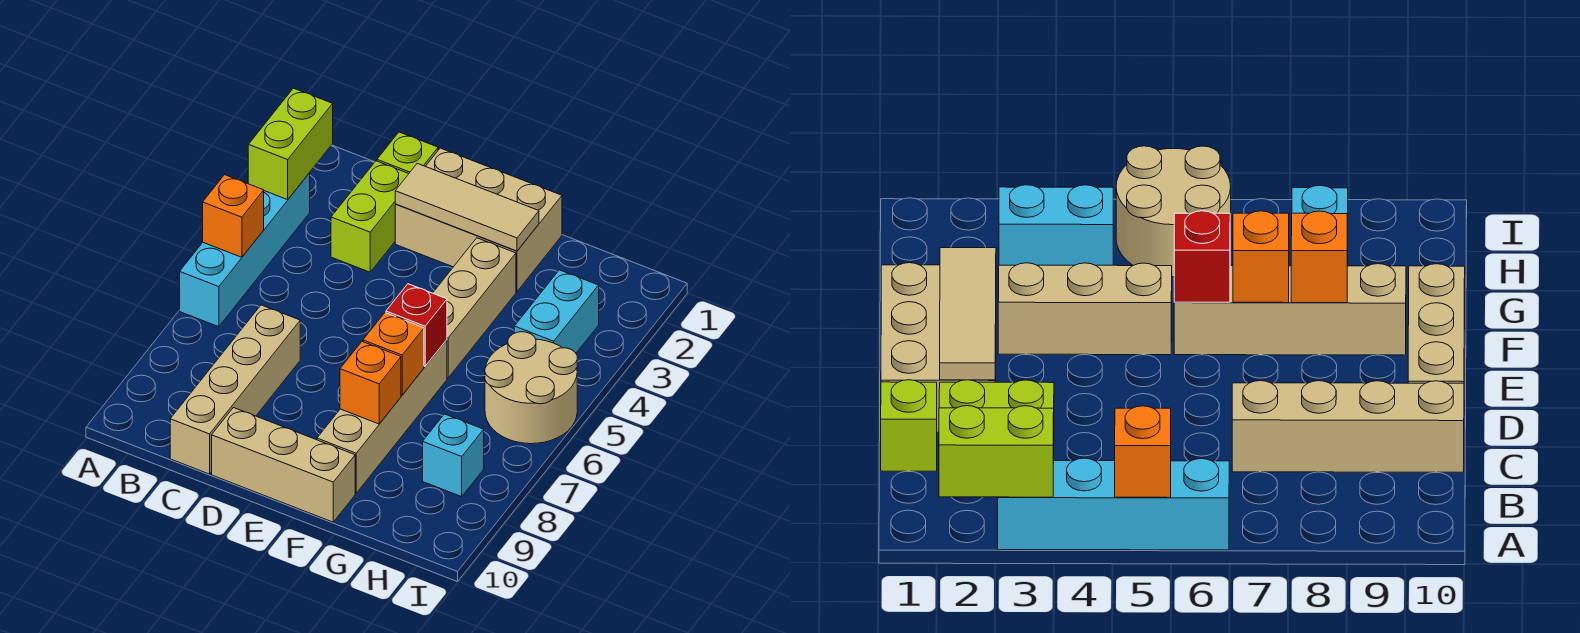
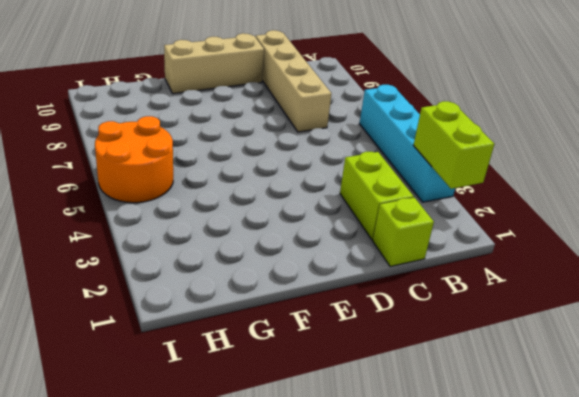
orange 2x2 round brick [95,116,173,203] -> tan 2x2 round brick [485,332,577,444]
none -> tan 2x3 brick [395,148,562,292]
none -> tan 1x3 brick [433,238,516,378]
none -> tan 1x4 brick [317,340,447,493]

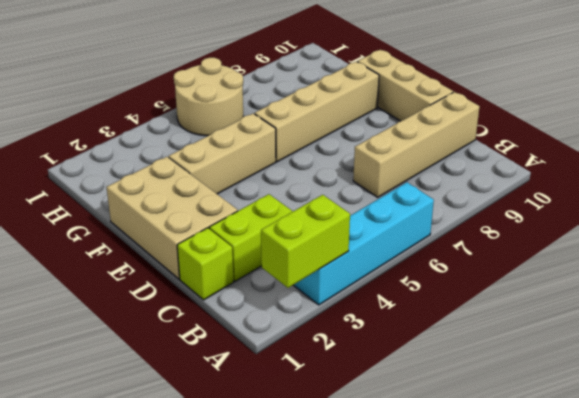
none -> cyan 1x2 brick [514,270,599,353]
none -> cyan 1x1 brick [423,414,484,497]
none -> orange 1x1 brick [203,175,264,257]

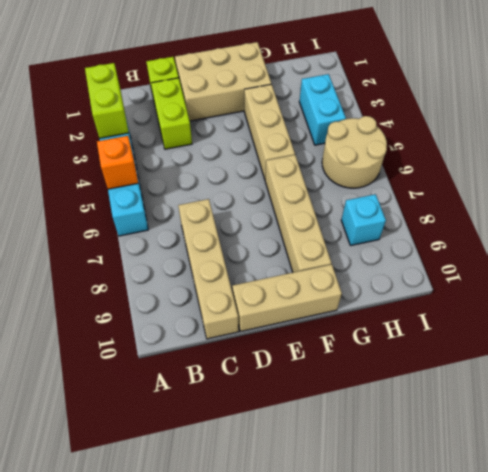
none -> tan 1x3 tile [395,163,539,251]
none -> red 1x1 brick [386,284,447,366]
none -> orange 1x1 brick [363,313,424,395]

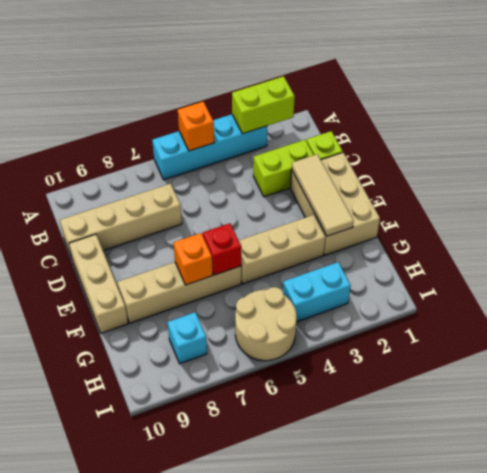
none -> orange 1x1 brick [340,342,401,424]

